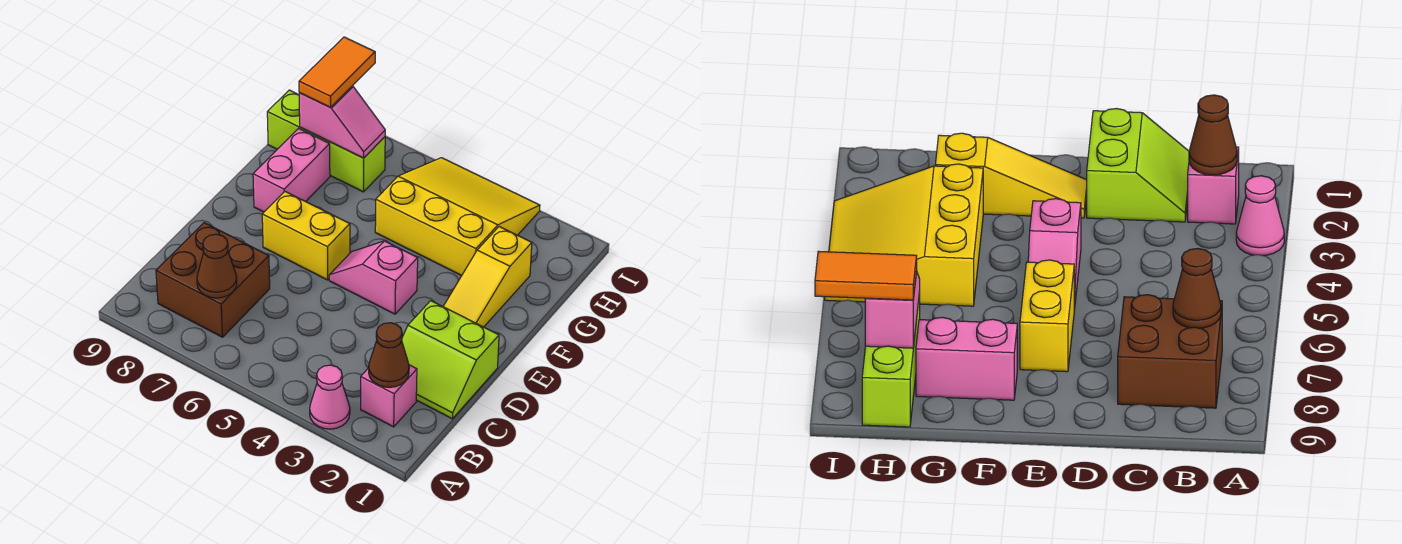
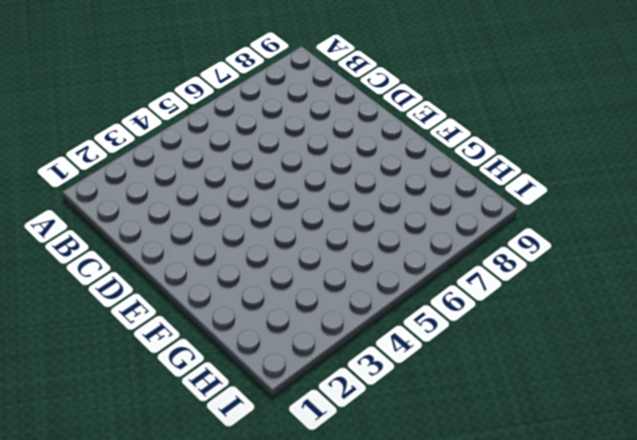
none -> pink 1x1 cone [310,365,350,429]
none -> pink 1x1 brick [361,365,417,427]
none -> brown 2x2 brick [156,223,270,337]

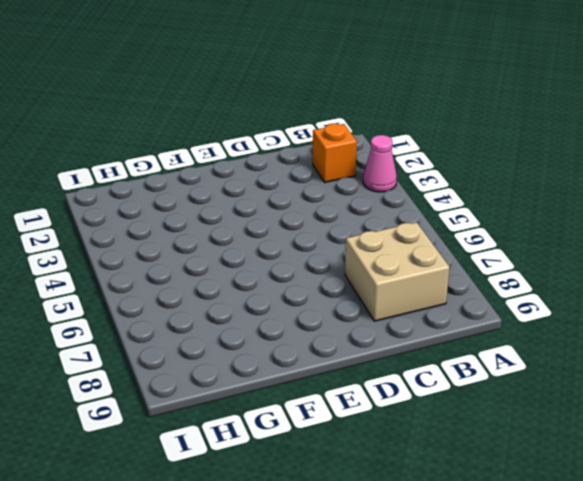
orange 1x1 brick [313,124,357,183] -> pink 1x1 brick [361,365,417,427]
tan 2x2 brick [345,222,450,321] -> brown 2x2 brick [156,223,270,337]
none -> lime 2x2 slope [402,301,499,419]
none -> yellow 1x3 slope [443,227,532,327]
none -> pink 1x2 slope [329,241,418,314]

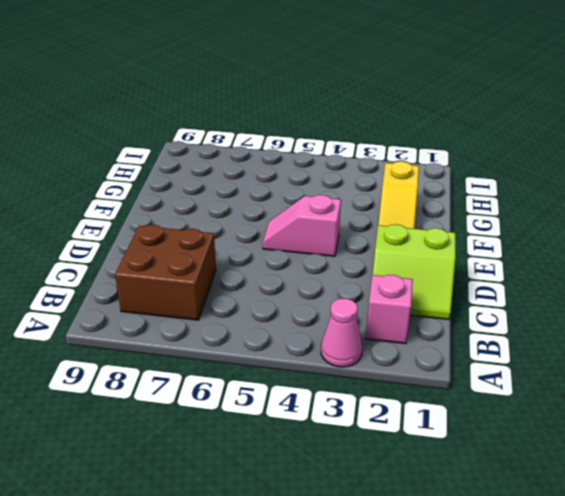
none -> yellow 1x2 brick [262,192,350,280]
none -> pink 1x2 brick [253,128,330,212]
none -> yellow 3x3 slope [375,158,540,276]

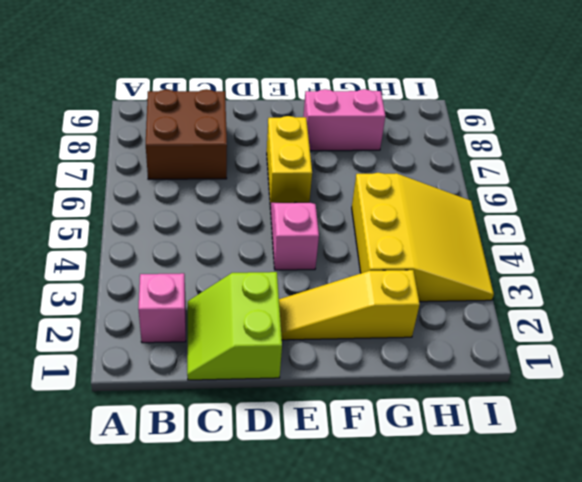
none -> pink 1x1 cone [310,365,350,429]
none -> lime 1x3 brick [267,90,385,192]
none -> brown 1x1 cone [369,323,409,388]

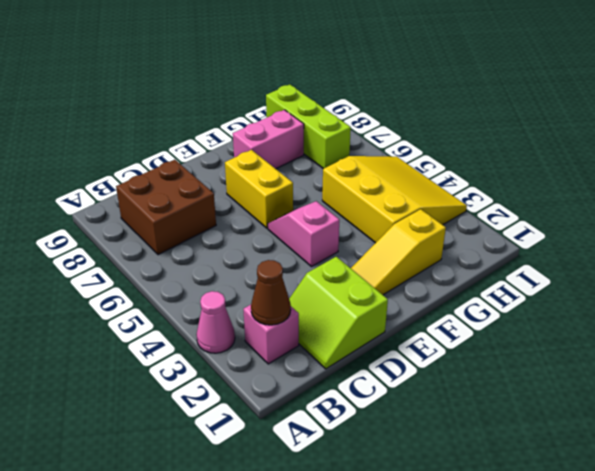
none -> brown 1x1 cone [197,234,237,298]
none -> pink 1x2 slope [299,86,385,158]
none -> orange 1x2 tile [299,37,375,107]

